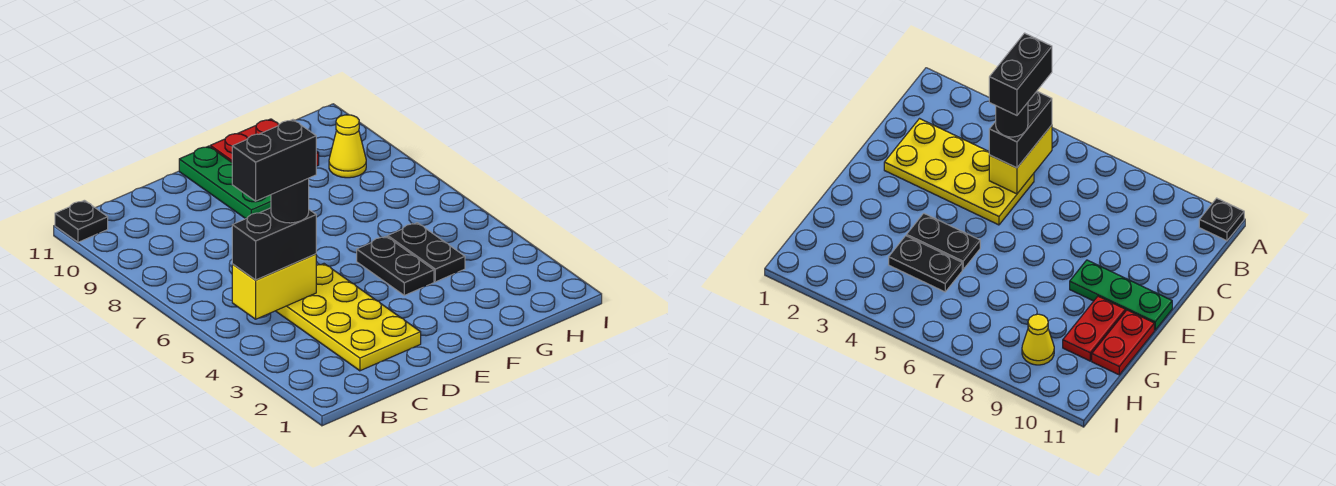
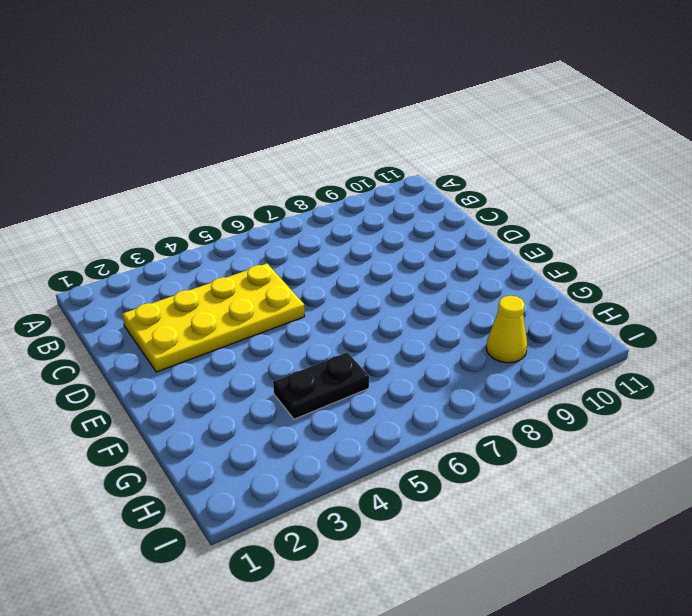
none -> black 1x1 plate [55,200,108,242]
none -> green 1x3 plate [179,146,271,219]
none -> black 1x2 plate [357,236,434,295]

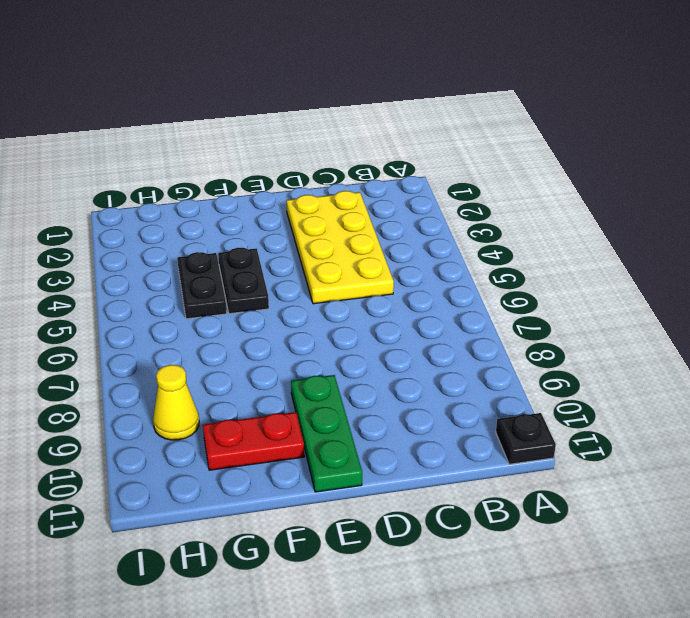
none -> red 1x2 plate [210,119,279,162]
none -> yellow 1x2 brick [232,254,316,319]
none -> black 1x2 brick [232,208,316,280]

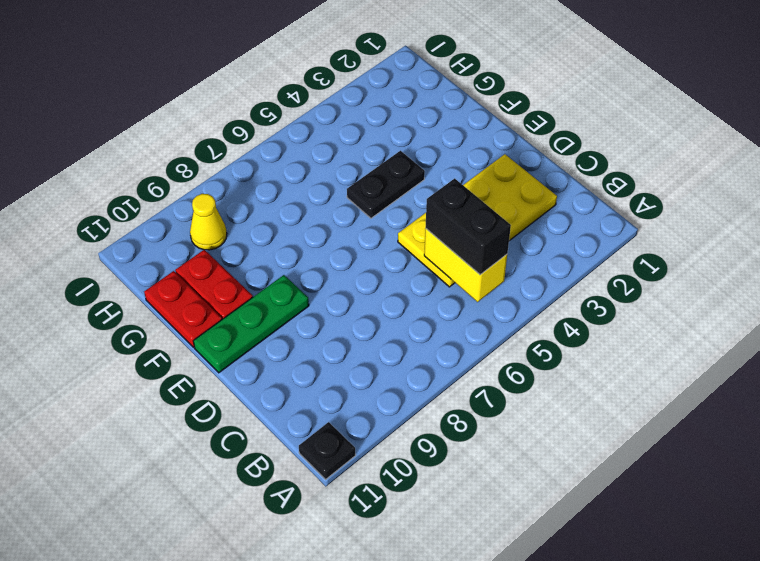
none -> black 1x2 plate [388,223,465,282]
none -> black 1x1 round brick [271,178,309,223]
none -> black 1x2 brick [232,120,316,201]

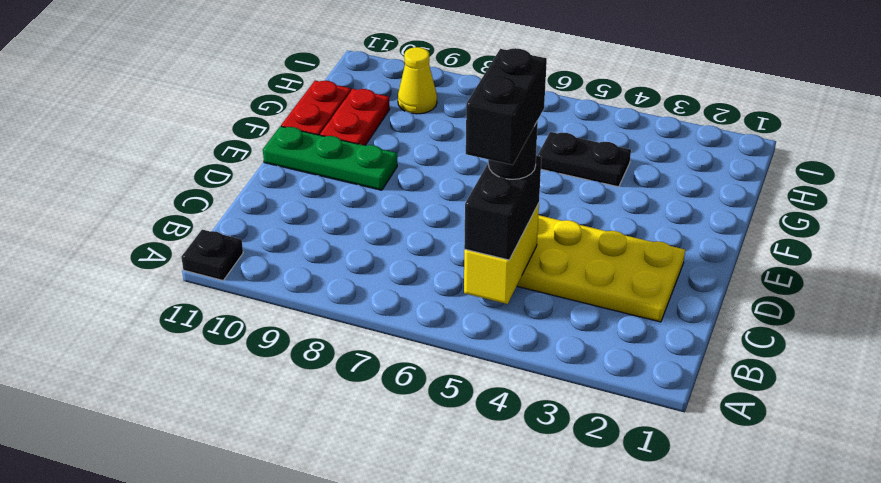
none -> black 1x2 plate [357,236,434,295]

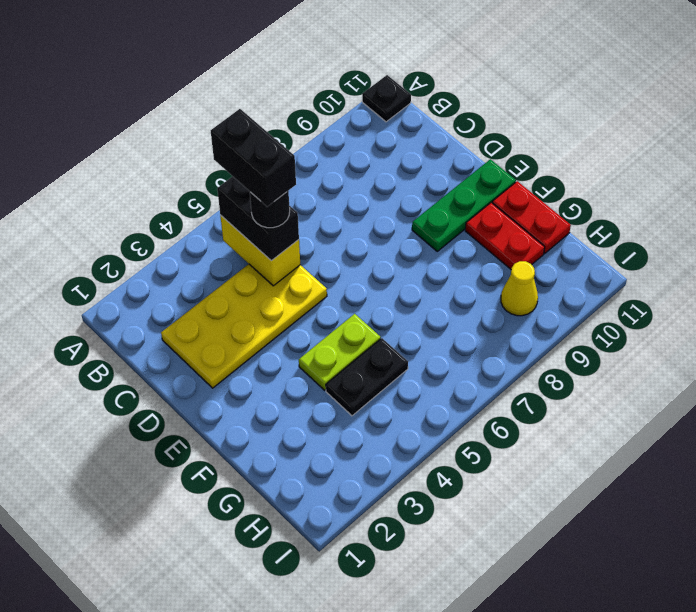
lime 1x2 plate [299,314,381,390] -> black 1x2 plate [357,236,434,295]

